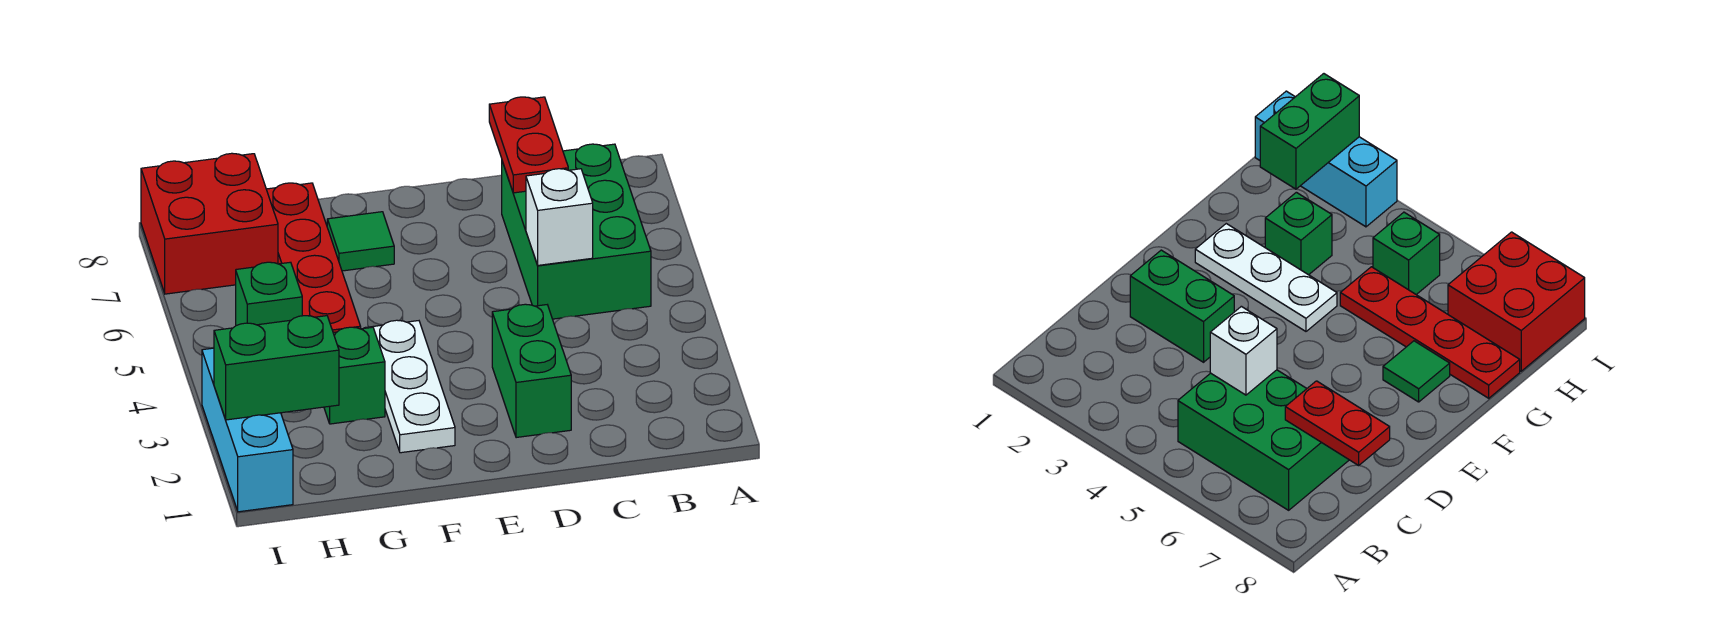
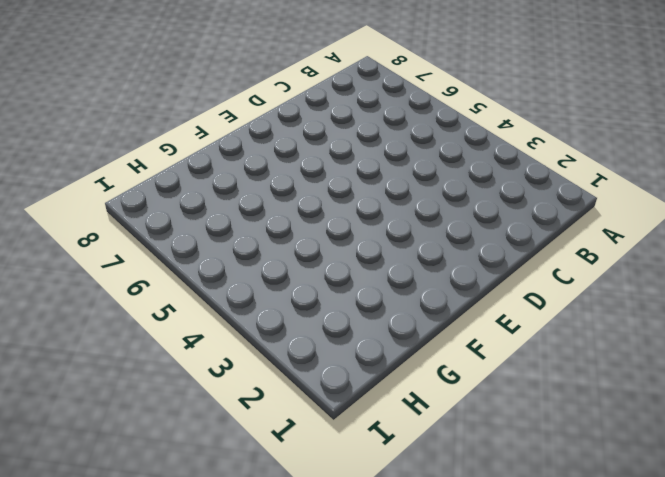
none -> green 2x3 brick [502,144,651,319]
none -> green 1x2 brick [492,304,571,438]
none -> white 1x3 plate [365,320,455,453]

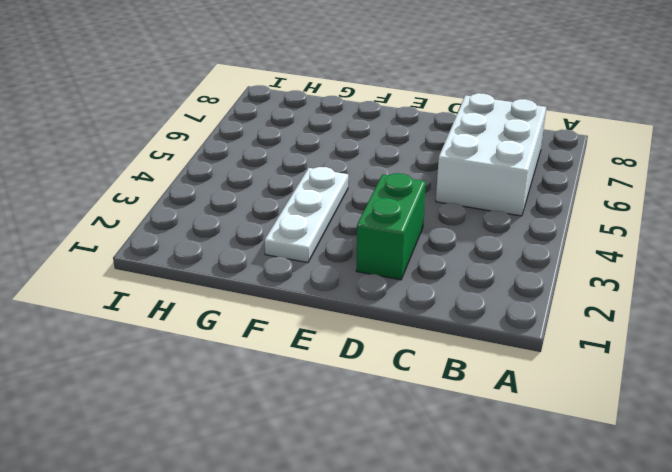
white 2x3 brick [436,93,546,216] -> green 2x3 brick [502,144,651,319]
none -> green 1x1 tile [327,212,394,271]
none -> green 1x1 brick [324,327,385,424]
none -> red 1x4 plate [266,183,361,332]

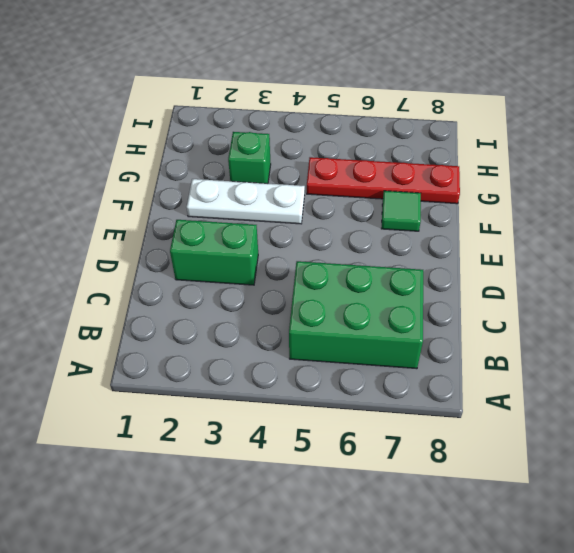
none -> green 1x1 brick [236,262,302,326]
none -> red 2x2 brick [141,153,278,294]
none -> cyan 1x3 brick [202,348,293,512]

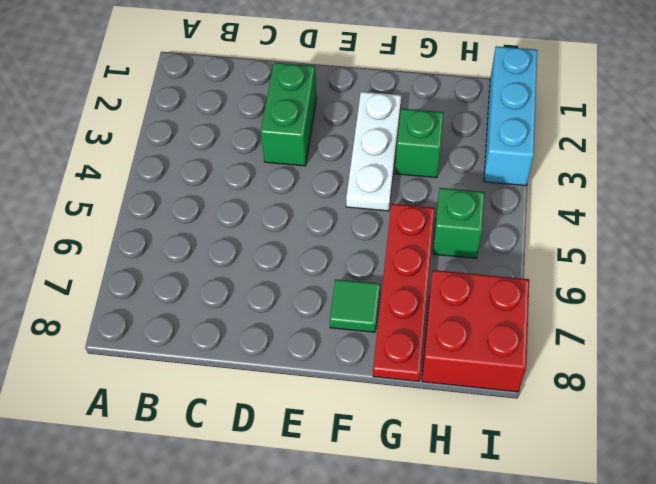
none -> green 2x3 brick [502,144,651,319]
none -> white 1x1 brick [526,169,593,265]
none -> red 1x2 plate [489,97,568,193]

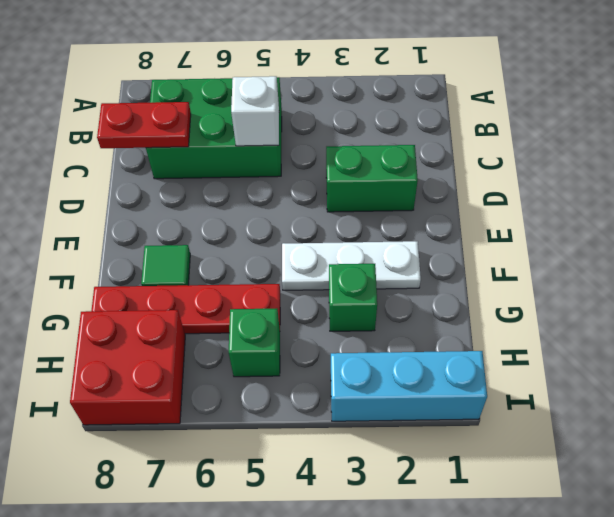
none -> green 1x2 brick [214,316,339,420]

